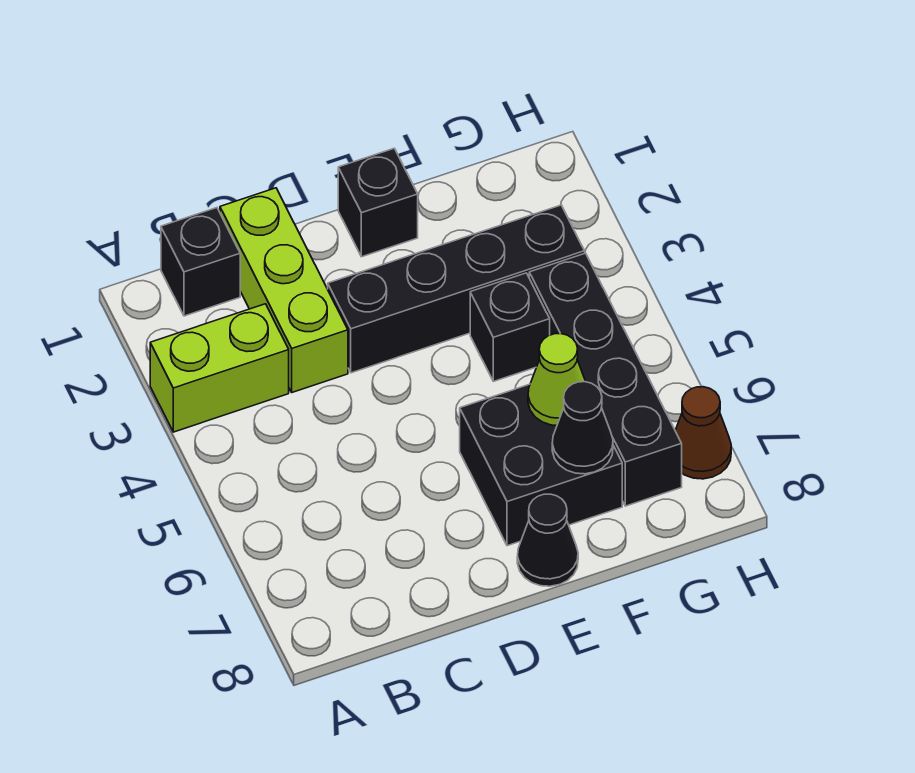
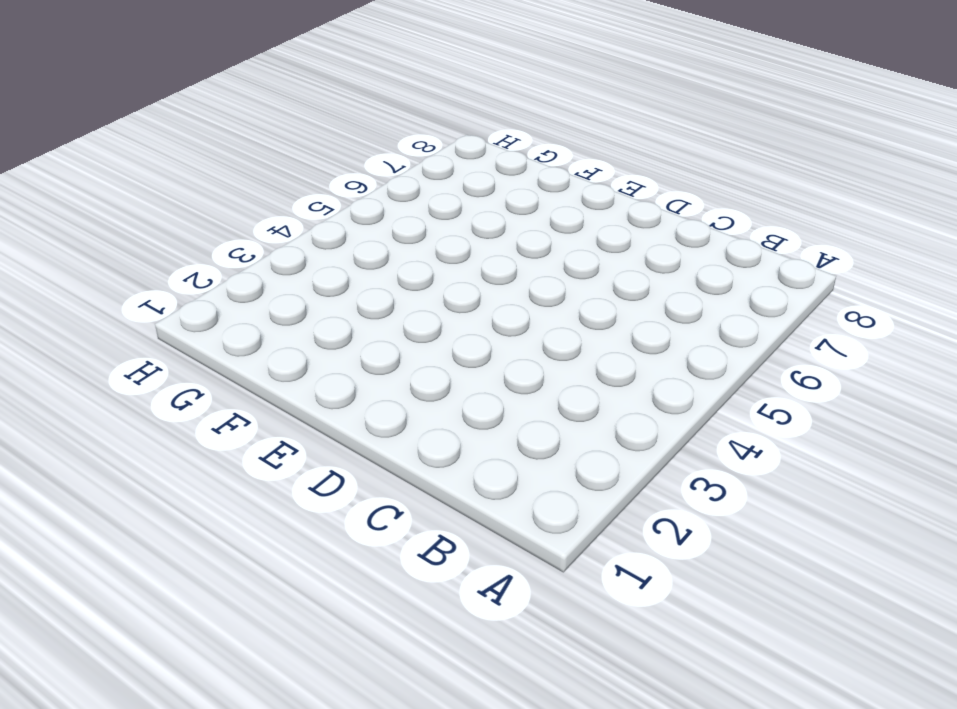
none -> lime 1x2 brick [150,304,289,432]
none -> black 1x1 brick [161,208,240,316]
none -> lime 1x3 brick [220,188,348,392]

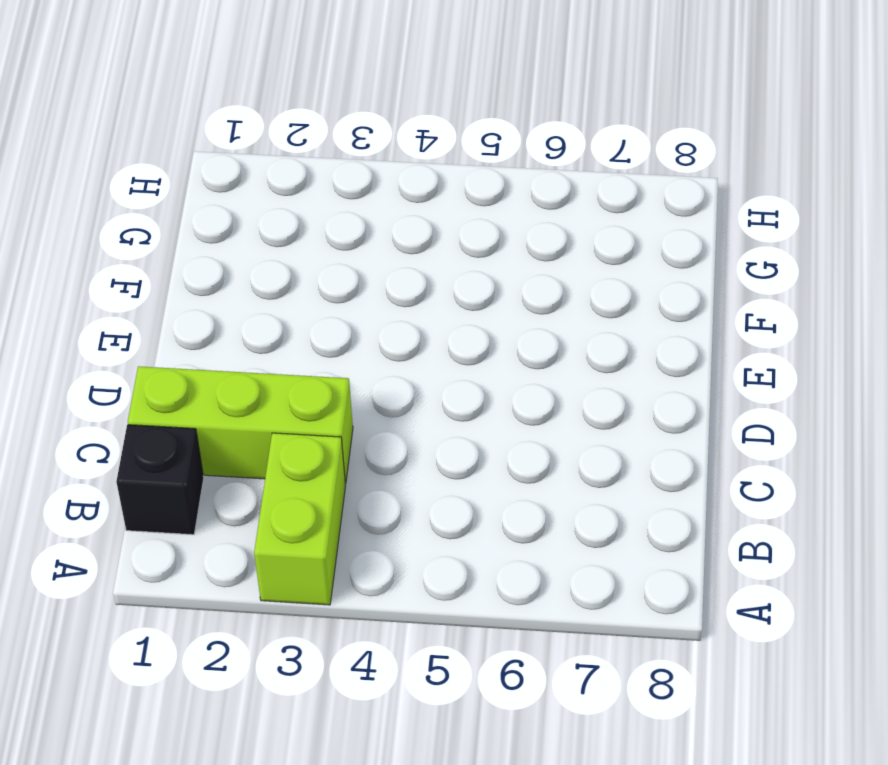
none -> black 1x4 brick [328,205,585,373]
none -> black 1x1 brick [338,148,418,257]
none -> black 2x2 brick [460,384,622,546]

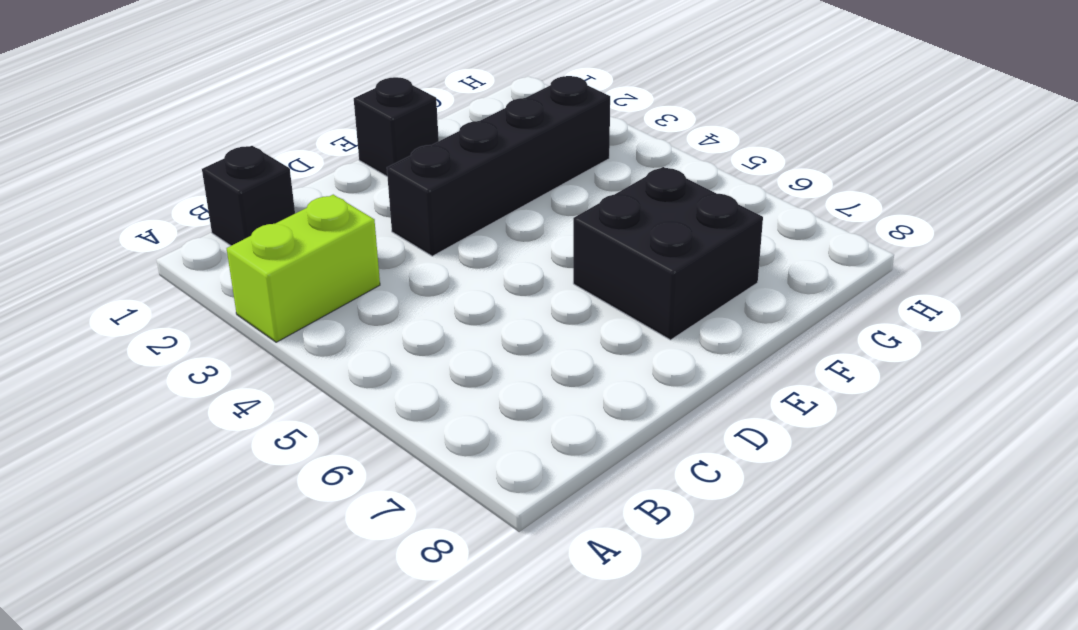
none -> lime 1x3 brick [220,188,348,392]
none -> black 1x1 cone [517,494,578,586]
none -> black 1x1 brick [470,273,550,381]

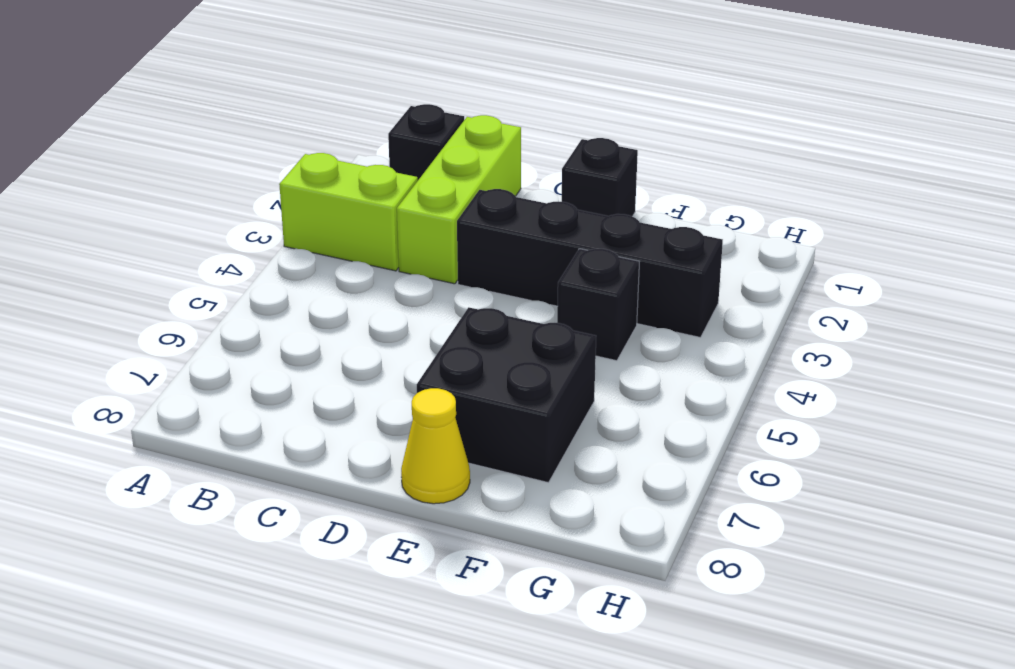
yellow 1x1 cone [401,388,470,504] -> black 1x1 cone [517,494,578,586]
none -> black 1x4 brick [529,253,682,506]
none -> brown 1x1 cone [675,387,731,479]
none -> lime 1x1 cone [528,334,585,425]

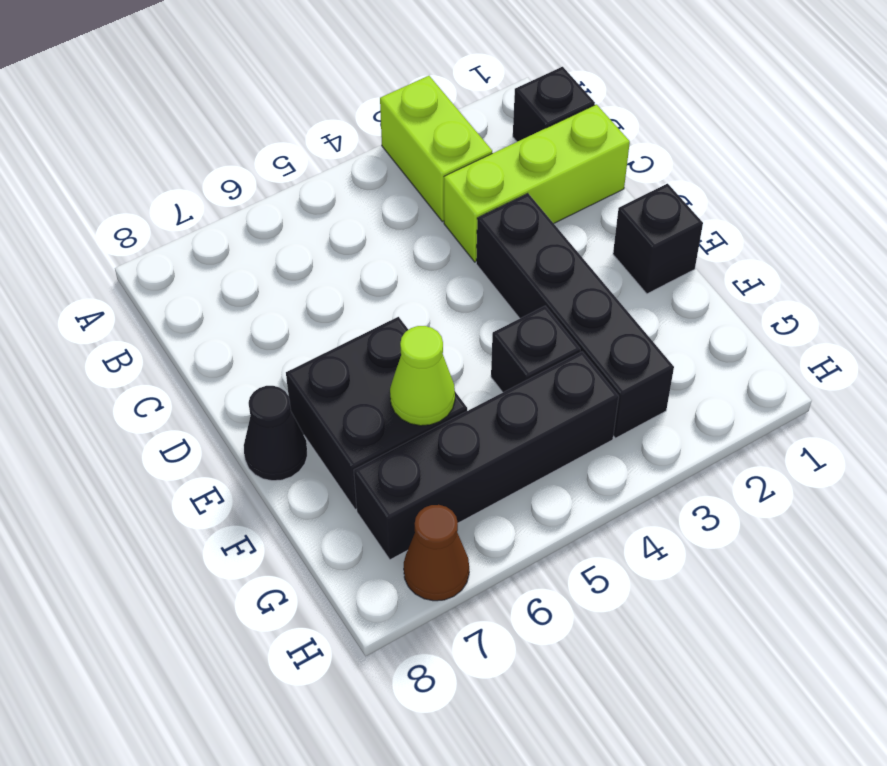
none -> black 1x1 cone [552,382,613,474]

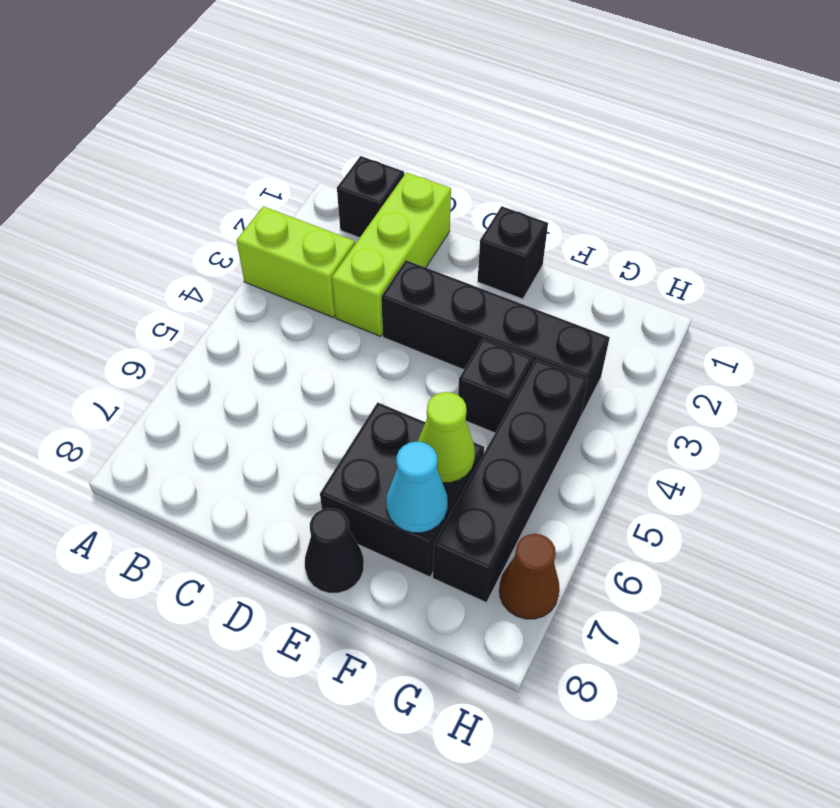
cyan 1x1 cone [387,442,448,533] -> black 1x1 cone [552,382,613,474]

